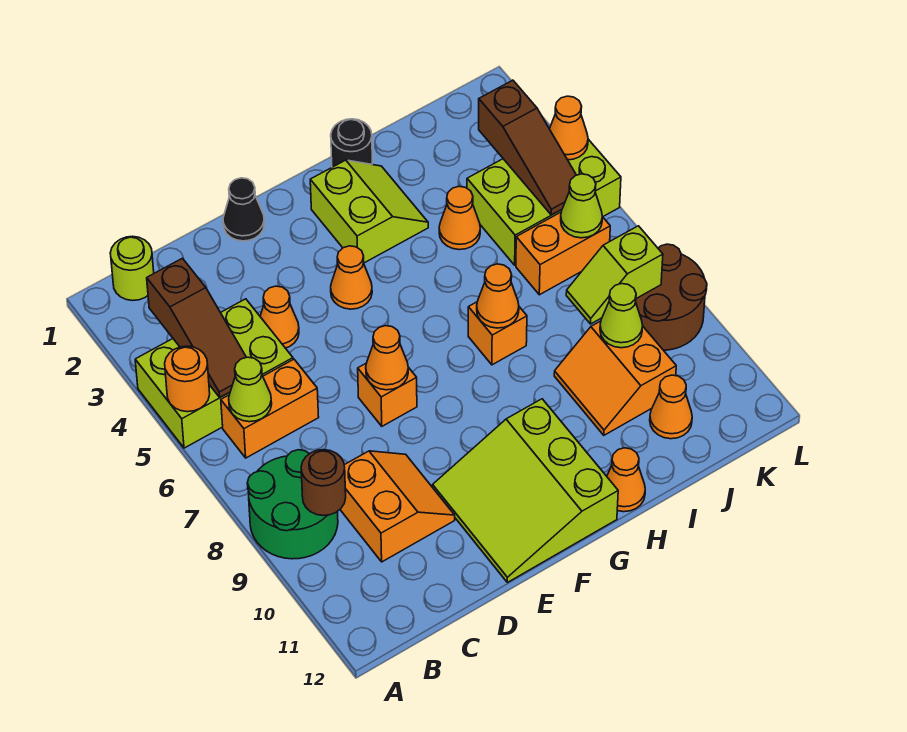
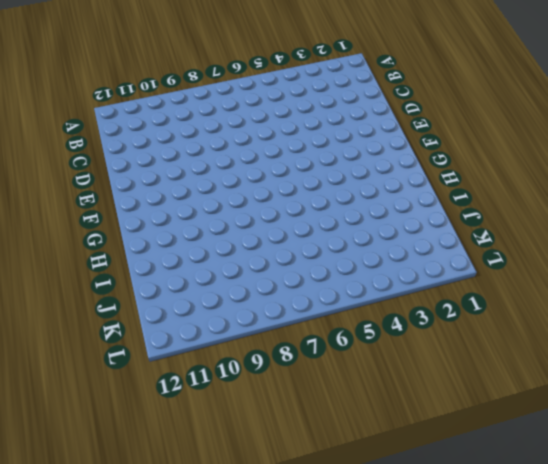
none -> lime 2x3 brick [135,299,293,448]
none -> green 2x2 round brick [247,450,338,559]
none -> lime 1x1 round brick [110,236,154,301]
none -> orange 1x2 brick [221,359,319,458]

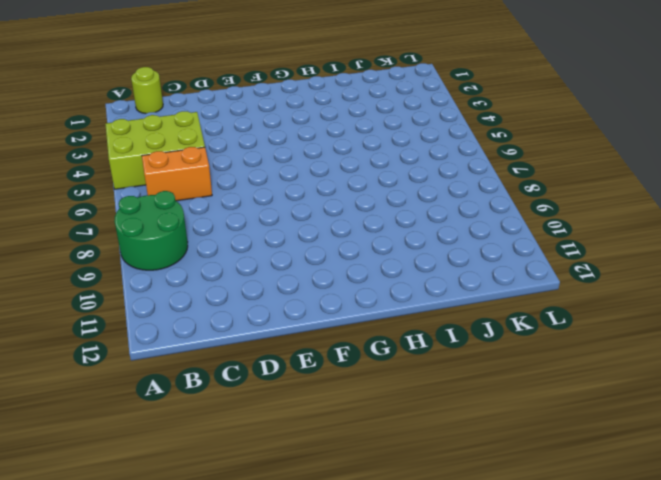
none -> orange 2x2 slope [340,451,455,562]
none -> orange 1x1 cone [260,286,299,348]
none -> black 1x1 cone [223,178,264,241]
none -> orange 1x1 brick [358,363,417,426]

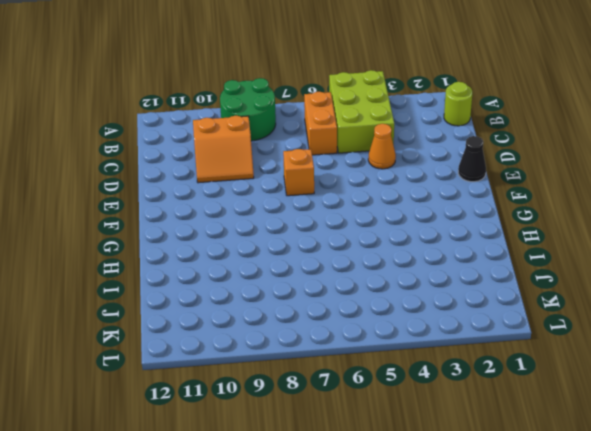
none -> lime 3x3 slope [433,399,618,583]
none -> orange 1x1 cone [331,246,372,309]
none -> lime 2x2 slope [310,160,428,263]
none -> black 1x1 round brick [331,119,372,167]

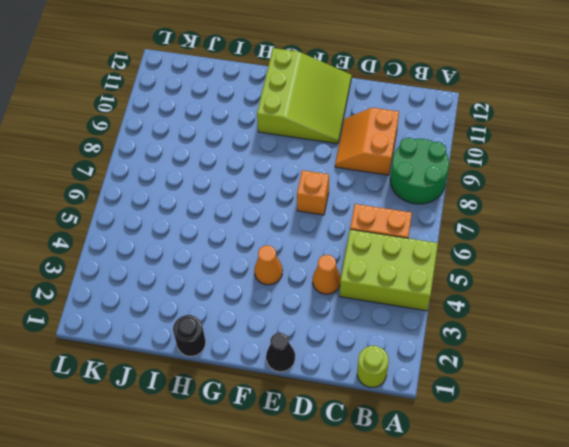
none -> lime 2x2 slope [310,160,428,263]
none -> orange 1x1 brick [468,302,527,365]
none -> orange 1x1 cone [607,448,645,512]
none -> orange 1x1 cone [439,186,480,250]

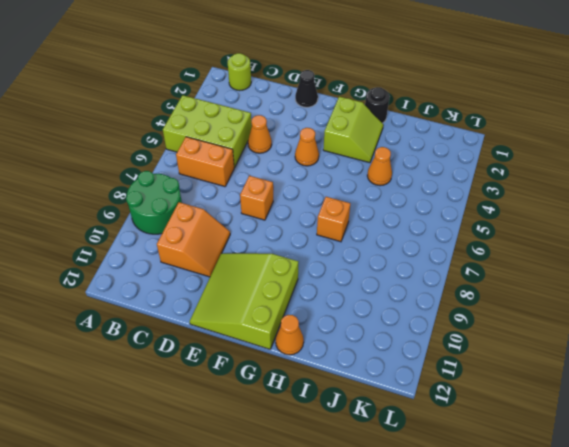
none -> orange 2x2 slope [554,321,676,435]
none -> lime 2x3 brick [467,139,621,265]
none -> orange 1x2 brick [516,212,610,295]
none -> orange 1x1 cone [650,375,692,439]

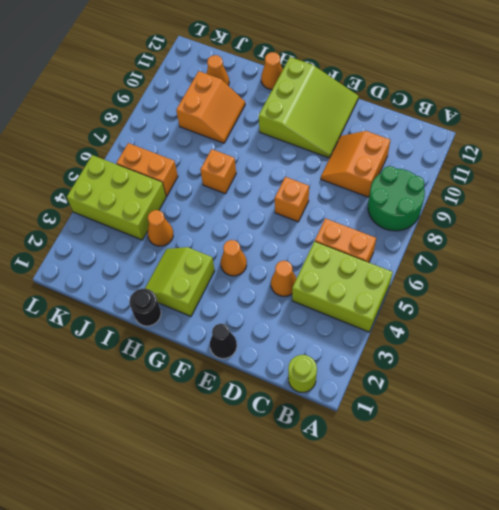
none -> brown 2x2 round brick [636,244,707,350]
none -> orange 1x1 round brick [165,346,210,412]
none -> brown 1x3 slope [147,258,246,397]
none -> lime 1x1 cone [229,357,272,422]

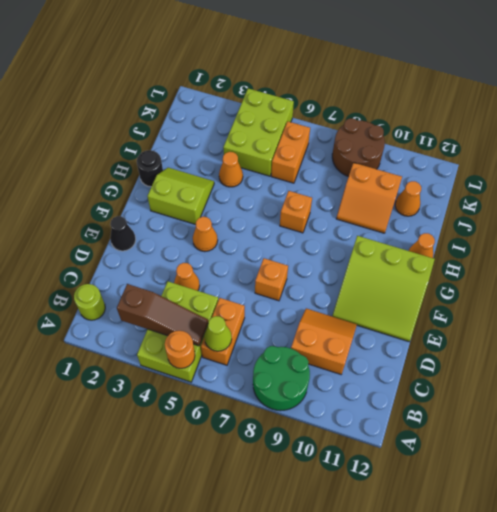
none -> brown 1x1 round brick [301,450,346,516]
none -> orange 1x1 cone [366,326,408,390]
none -> orange 1x1 cone [477,264,519,328]
none -> lime 1x2 slope [566,226,663,324]

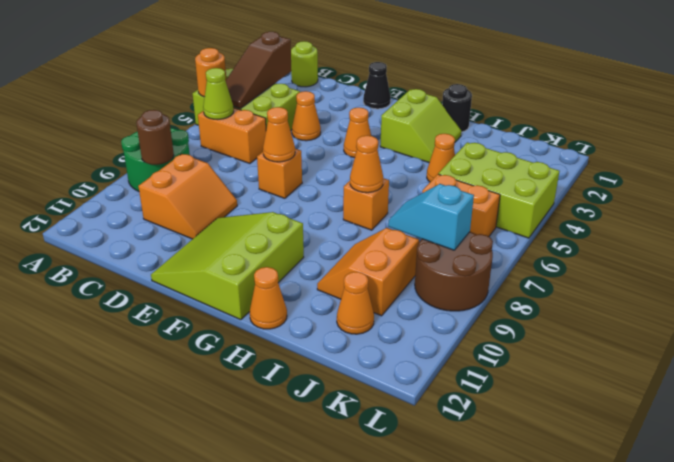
cyan 1x2 slope [388,184,474,250] -> lime 1x2 slope [566,226,663,324]
none -> lime 1x1 cone [600,284,643,348]
none -> brown 1x3 slope [479,80,576,215]
none -> lime 1x1 cone [561,174,602,238]
none -> orange 1x1 cone [550,96,588,160]

